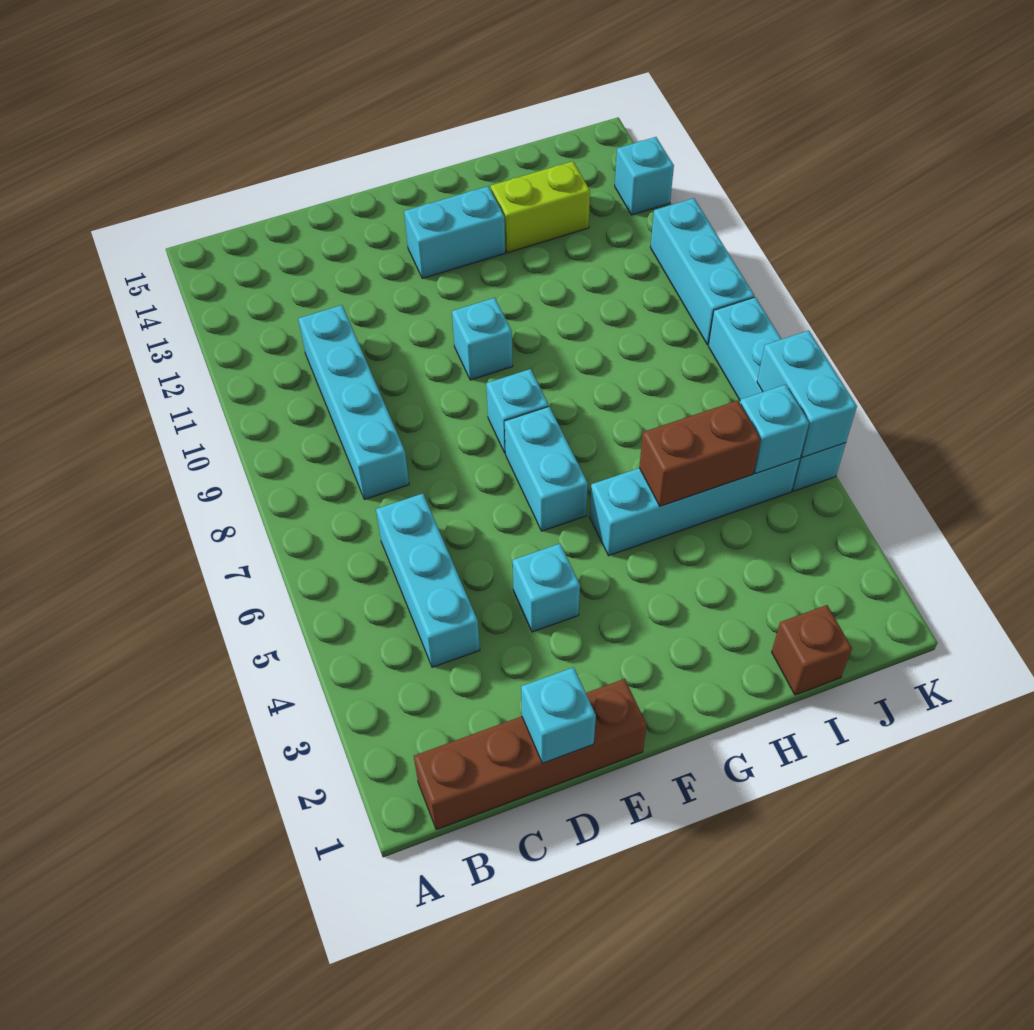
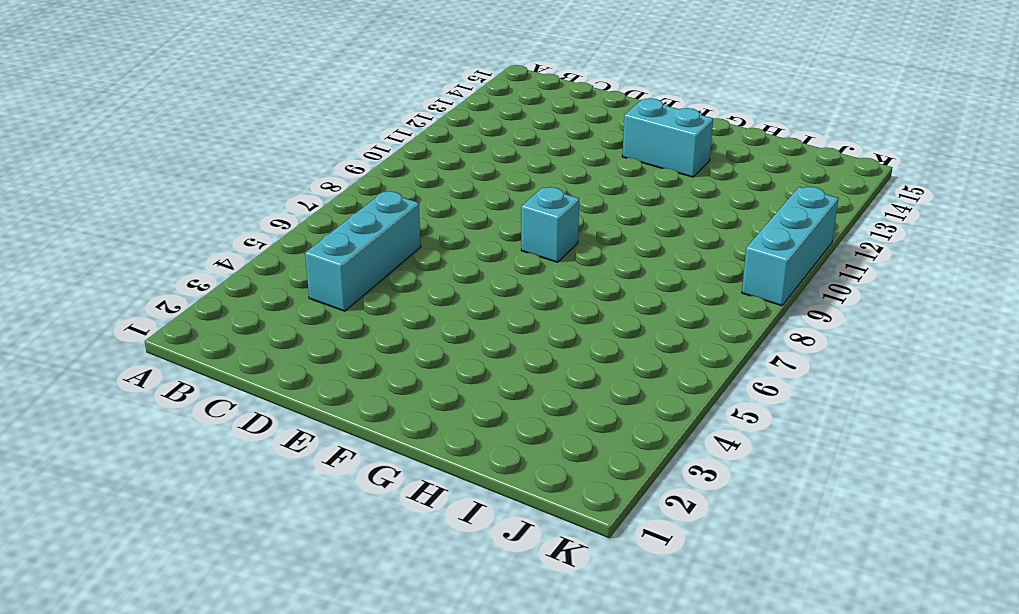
none -> brown 1x4 brick [414,679,647,830]
none -> cyan 1x4 brick [298,305,409,500]
none -> cyan 1x1 brick [513,544,580,632]

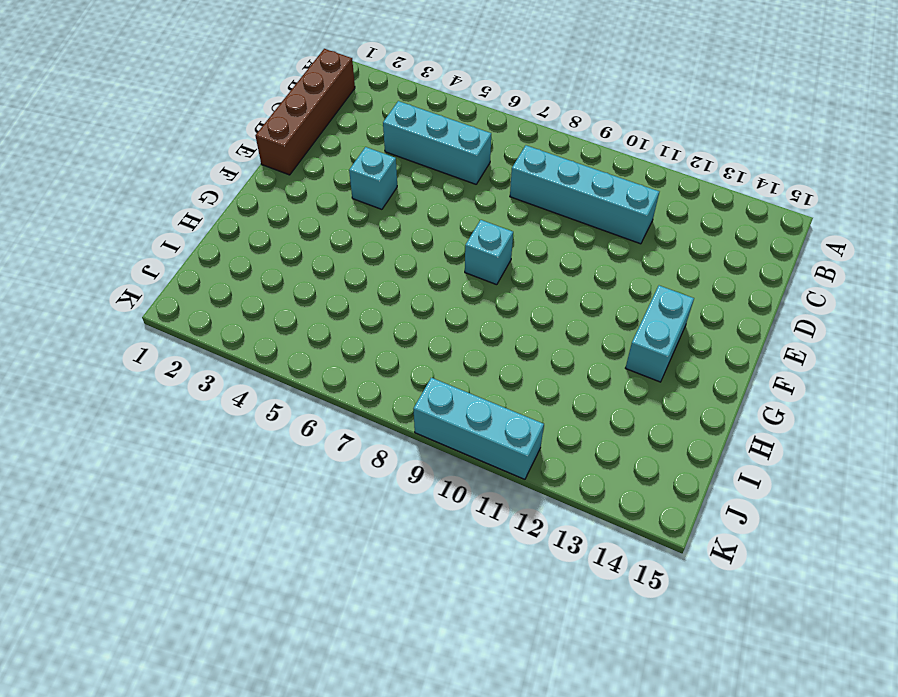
none -> cyan 1x2 brick [505,407,588,531]
none -> cyan 1x1 brick [452,298,513,380]
none -> cyan 1x4 brick [589,459,800,556]

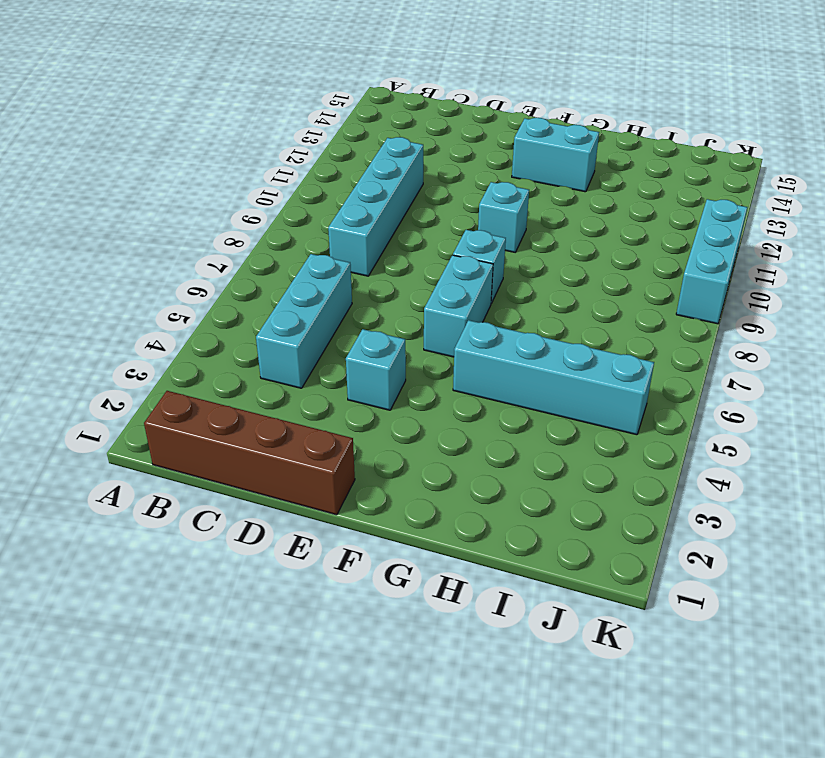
none -> lime 1x2 brick [491,161,590,253]
none -> brown 1x1 brick [772,605,852,695]
none -> cyan 1x4 brick [708,297,846,491]

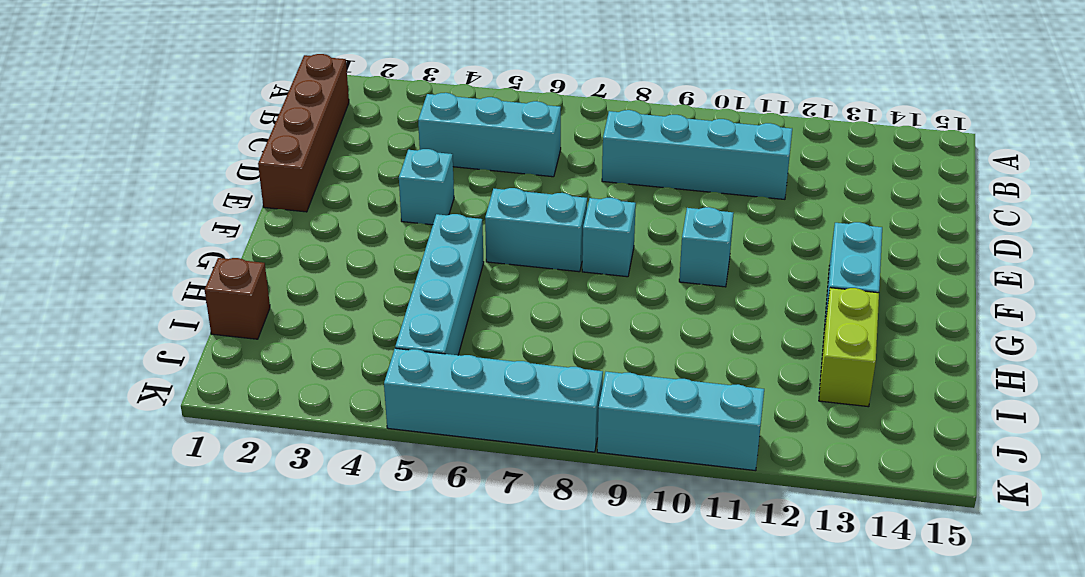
none -> cyan 1x1 brick [615,137,674,215]
none -> cyan 1x1 brick [521,667,596,763]
none -> brown 1x2 brick [639,400,761,506]

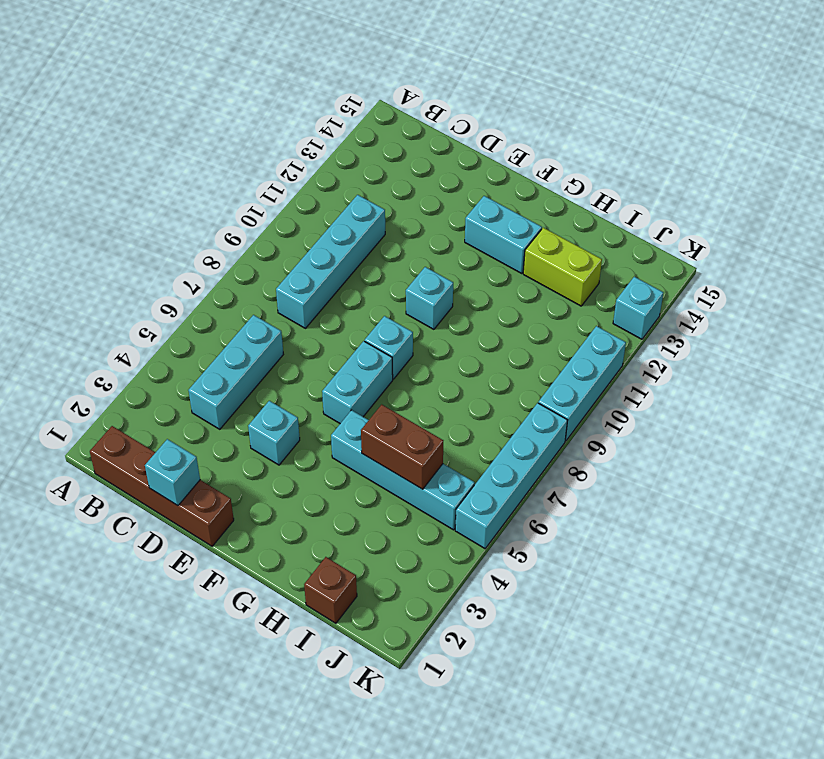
none -> cyan 1x1 brick [740,384,809,474]
none -> cyan 1x2 brick [757,331,857,457]

